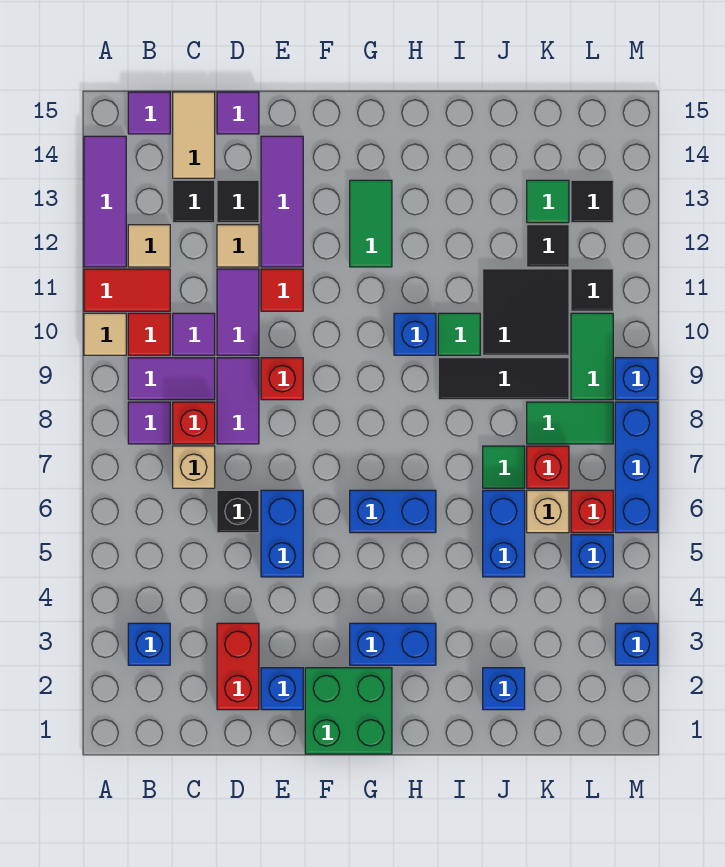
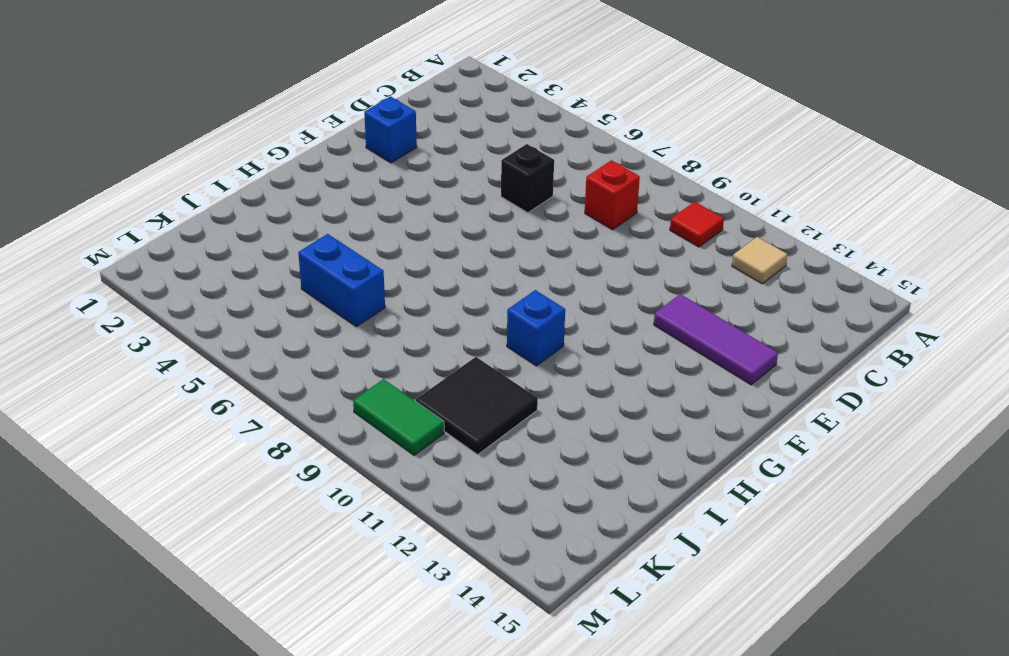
none -> tan 1x1 tile [84,313,126,355]
none -> red 1x2 tile [84,269,170,311]
none -> purple 1x3 tile [84,136,126,267]
none -> blue 1x1 brick [128,623,170,665]

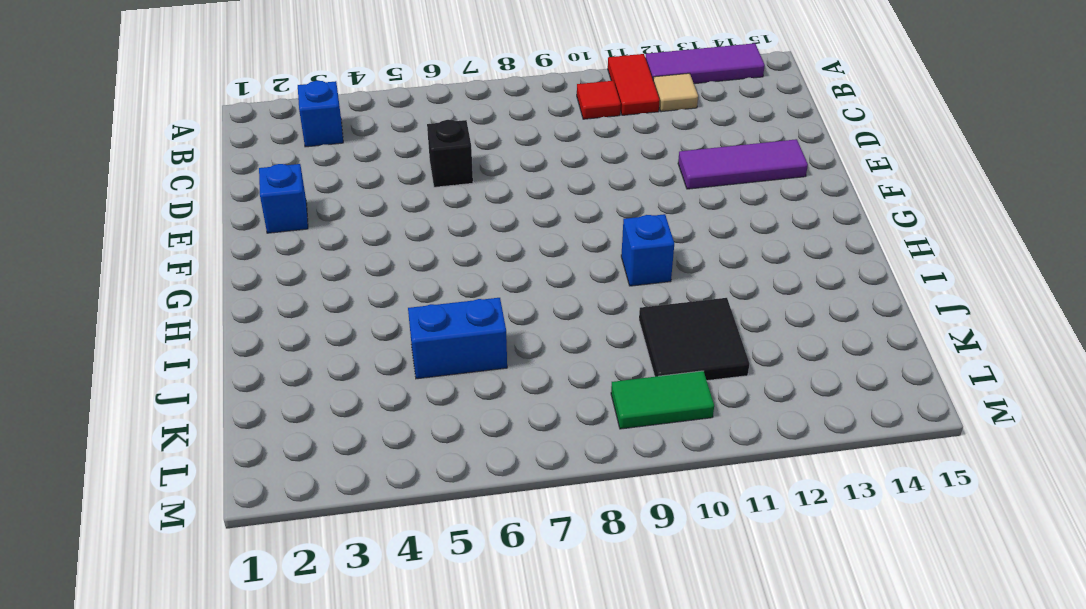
none -> tan 1x1 tile [84,313,126,355]
none -> purple 1x1 tile [128,402,170,444]
none -> purple 1x2 tile [128,358,215,400]
none -> purple 1x1 tile [128,92,170,134]

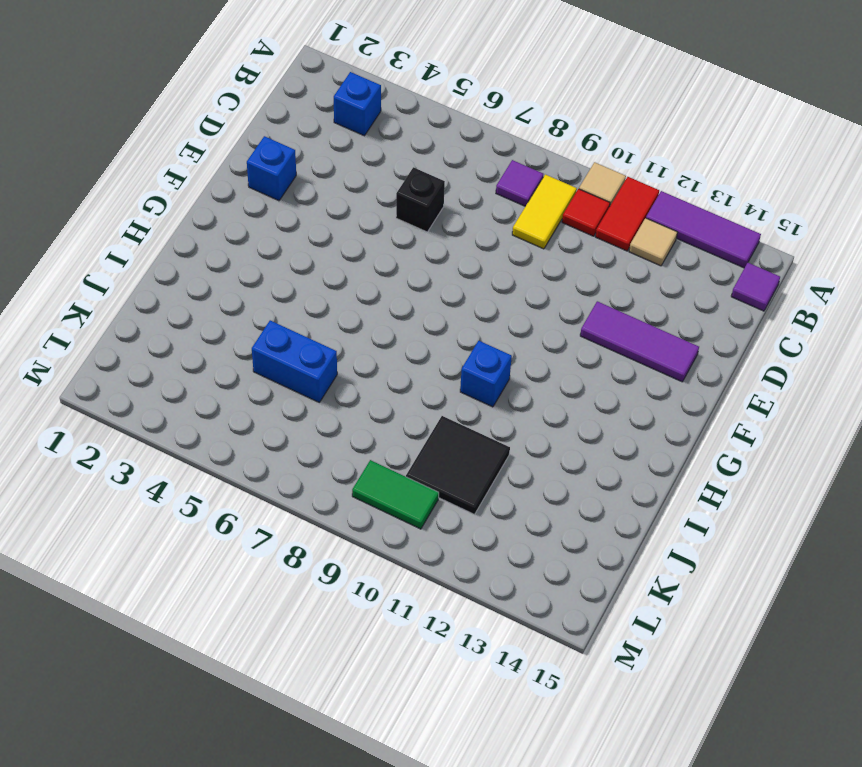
yellow 1x2 tile [512,174,577,249] -> purple 1x2 tile [128,358,215,400]
none -> tan 1x1 brick [173,446,215,488]
none -> red 1x1 brick [173,402,215,444]
none -> purple 1x1 tile [173,313,215,355]
none -> black 1x1 tile [173,180,215,223]

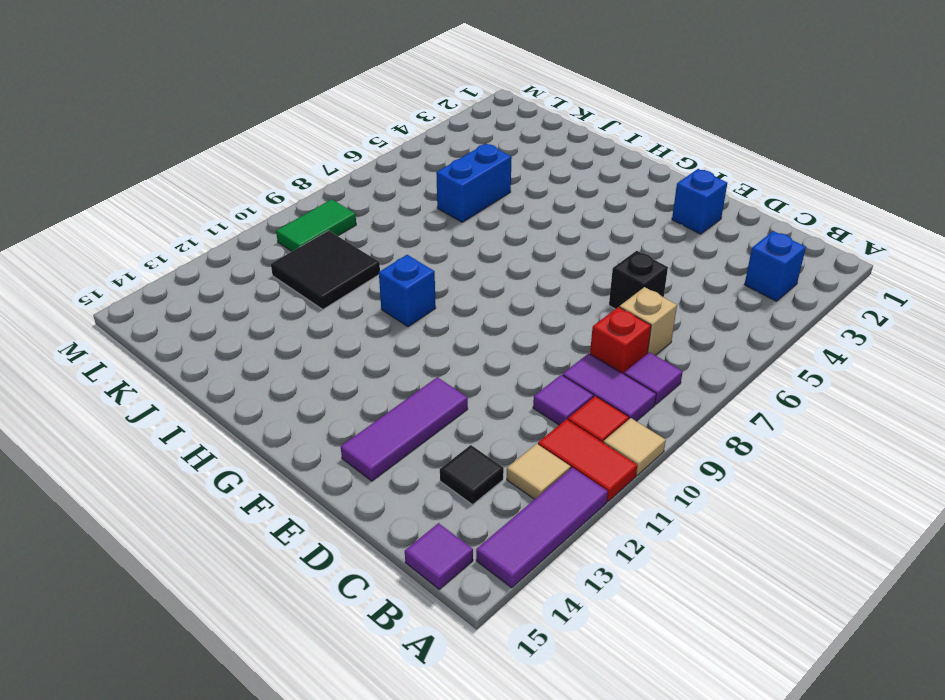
none -> tan 1x2 tile [173,92,215,178]
none -> red 1x2 brick [217,623,259,710]
none -> purple 1x2 tile [217,358,259,444]
none -> purple 1x2 tile [217,269,259,355]

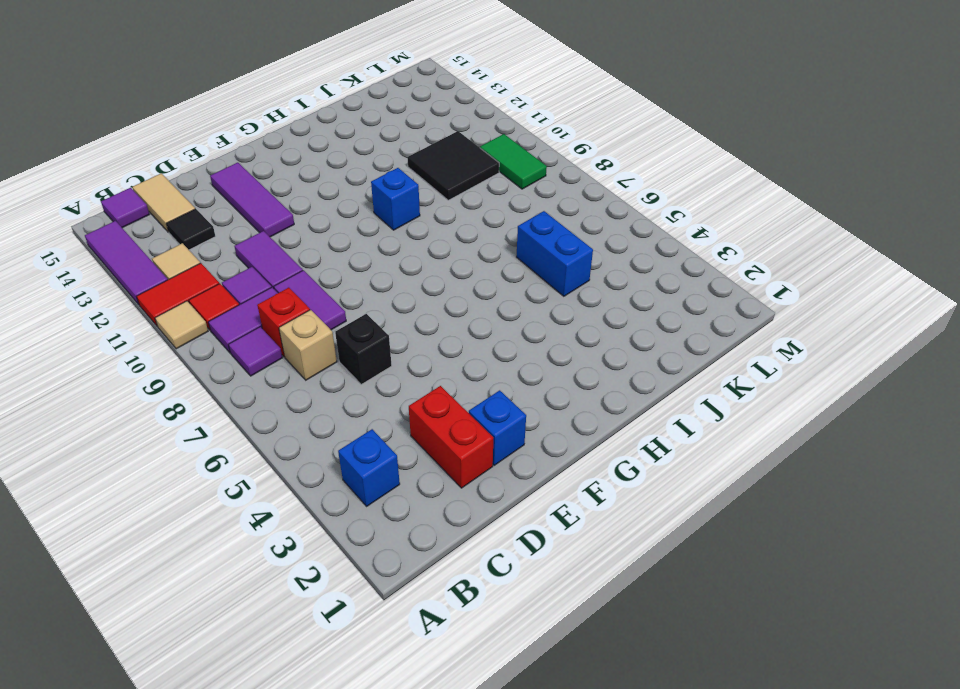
none -> tan 1x1 tile [217,225,259,267]
none -> black 1x1 tile [217,180,259,223]
none -> purple 1x1 tile [217,92,259,134]
none -> blue 1x2 brick [261,490,303,577]

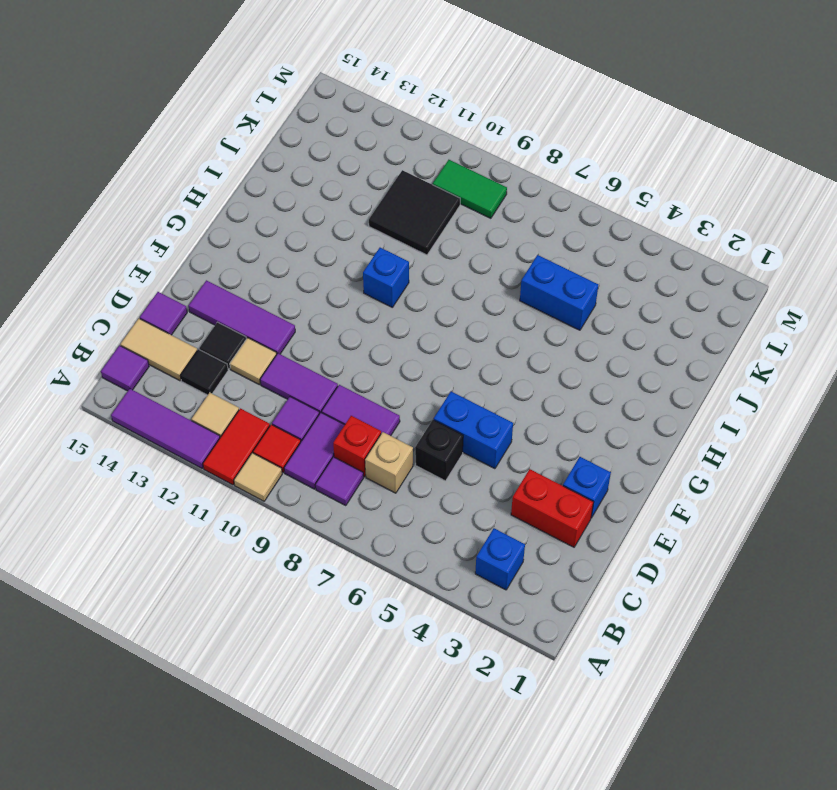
none -> red 1x1 brick [261,358,303,400]
none -> red 1x1 tile [261,269,303,311]
none -> green 2x2 brick [305,668,392,754]
none -> blue 1x2 brick [350,623,436,665]

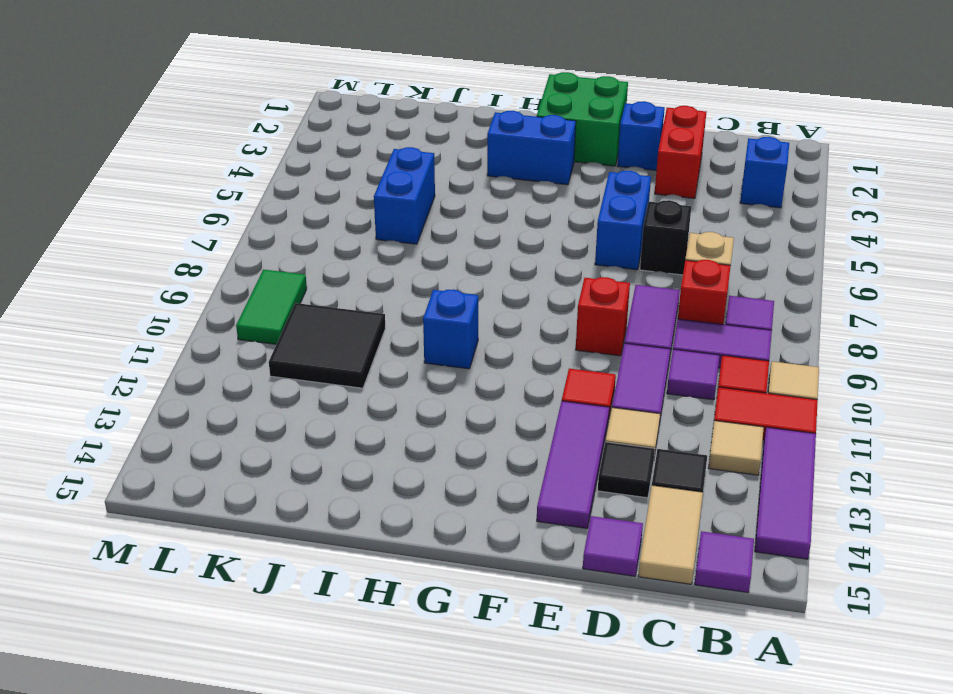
none -> blue 1x2 brick [350,490,436,533]
none -> green 1x2 tile [350,180,392,267]
none -> black 1x3 tile [438,358,569,400]
none -> green 1x1 tile [438,313,480,355]

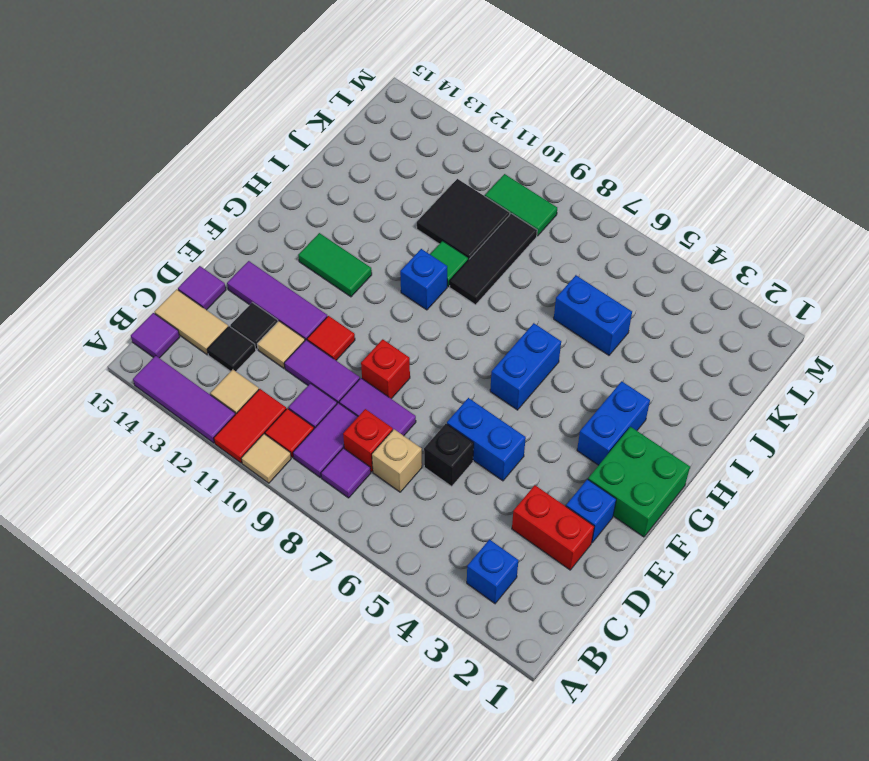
none -> blue 1x1 brick [483,668,525,710]
none -> green 1x1 tile [483,446,525,488]
none -> tan 1x1 brick [527,490,569,533]
none -> red 1x1 brick [527,446,569,488]

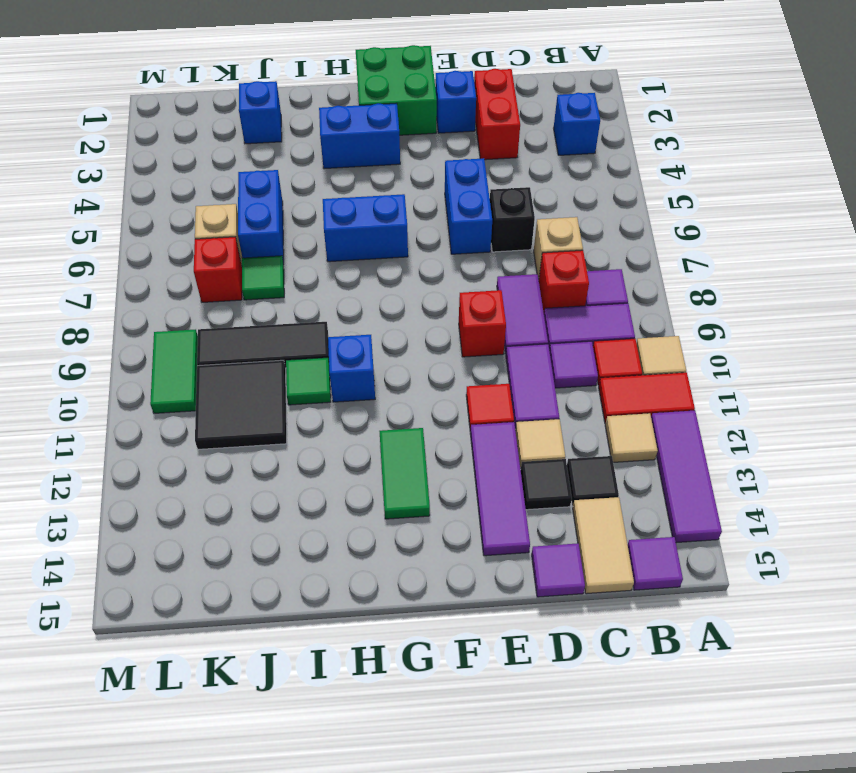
none -> green 1x2 tile [527,402,613,444]
none -> black 1x1 tile [527,225,569,267]
none -> green 1x1 tile [527,180,569,223]
none -> blue 1x1 brick [571,535,613,577]

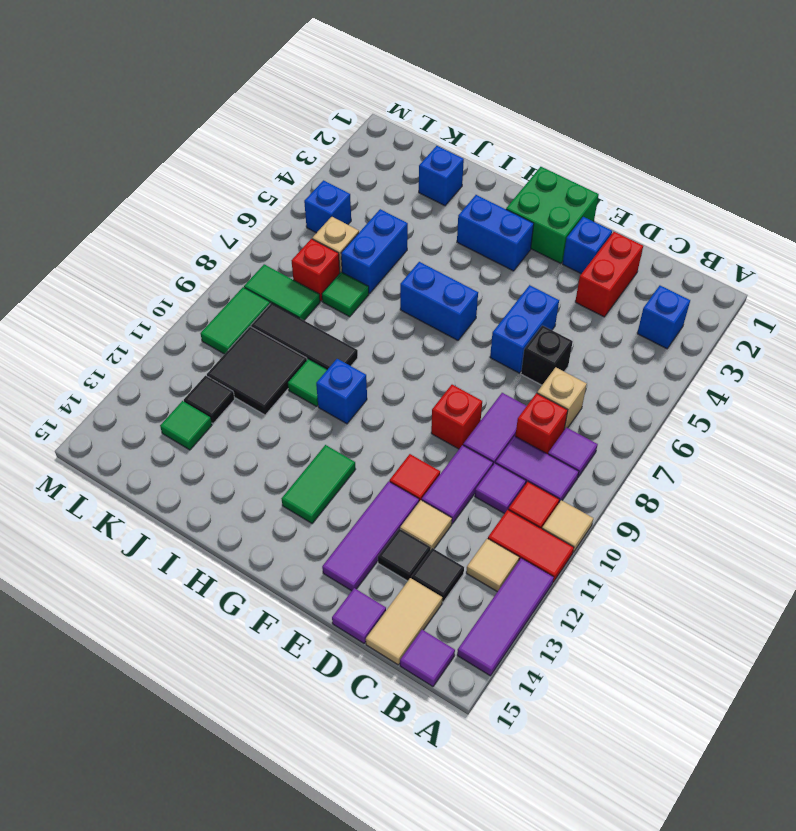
none -> red 1x1 brick [571,490,613,533]
none -> black 1x1 tile [571,269,613,311]
none -> black 1x1 tile [571,180,613,223]
none -> blue 1x1 brick [615,623,658,665]

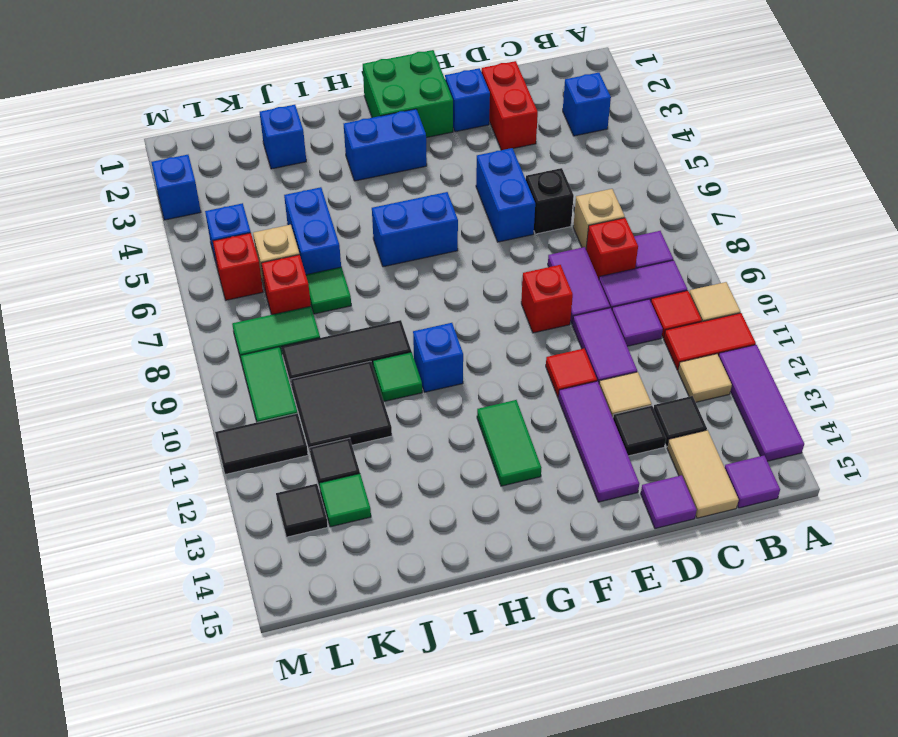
black 1x2 tile [215,413,308,474] -> black 1x1 tile [571,269,613,311]
none -> blue 1x3 brick [615,402,658,533]
none -> blue 1x1 brick [615,358,658,400]

